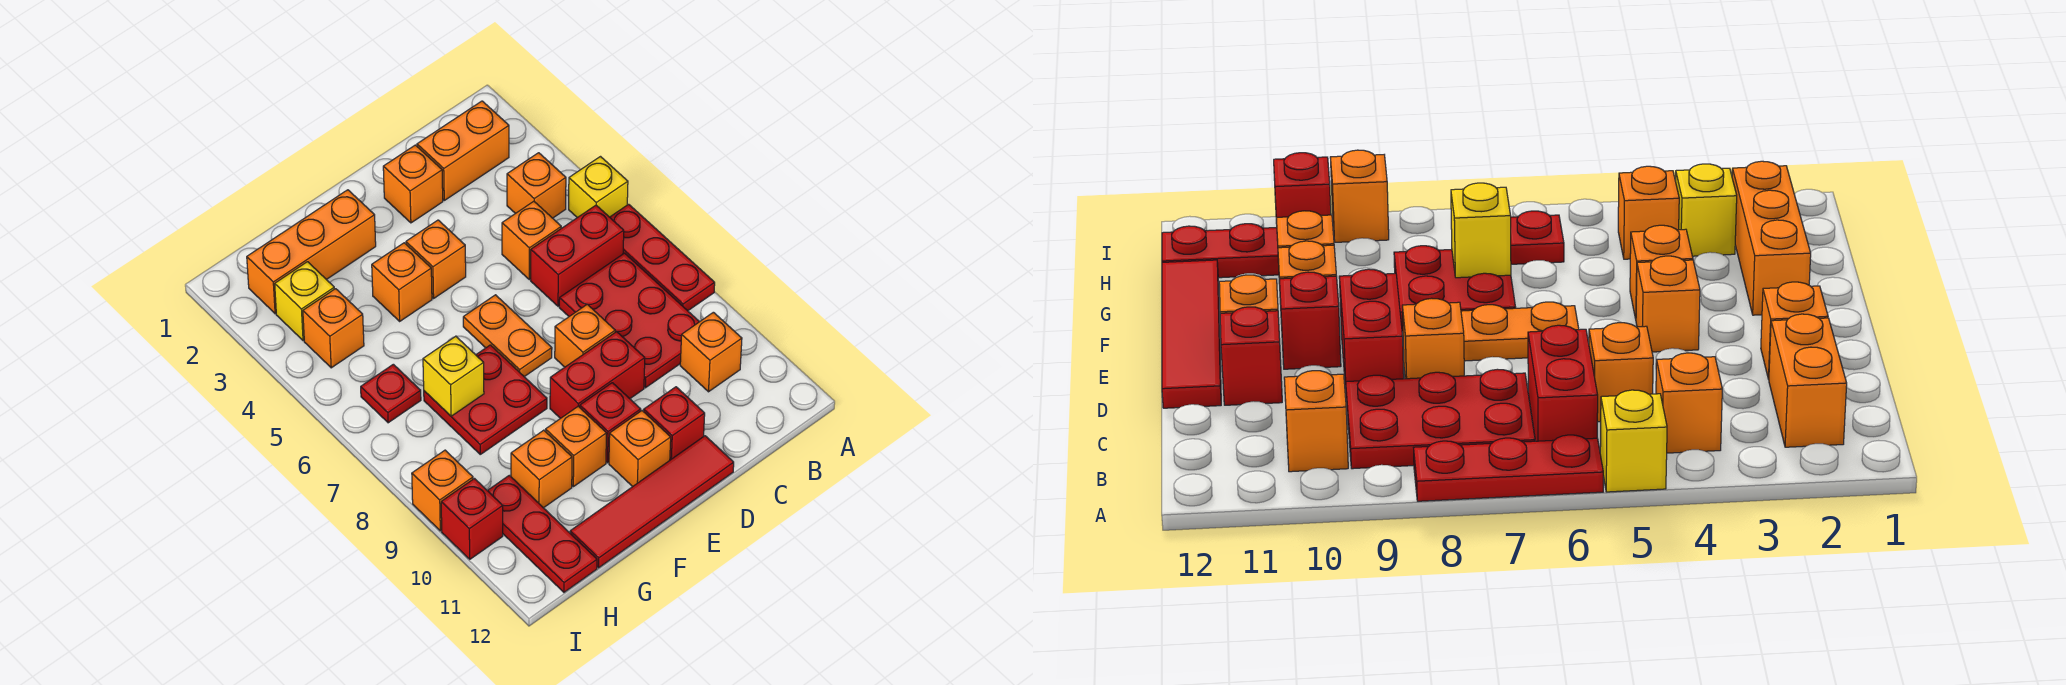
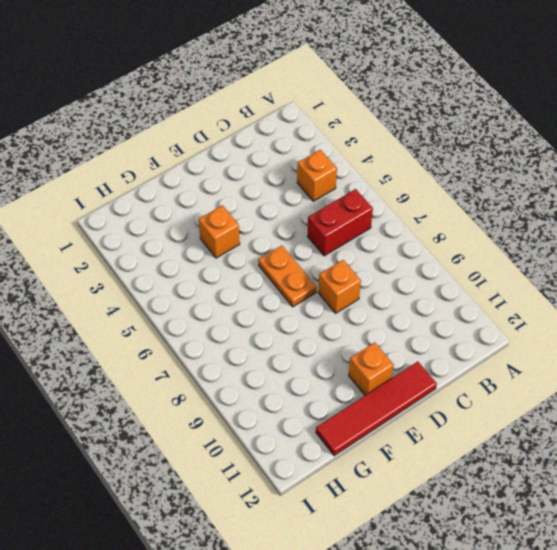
none -> yellow 1x1 brick [569,157,628,218]
none -> red 1x3 plate [610,204,715,311]
none -> orange 1x2 brick [417,101,509,200]

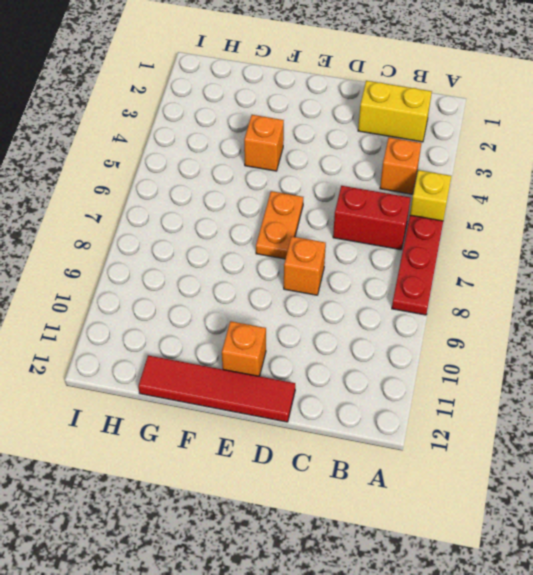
yellow 1x2 brick [358,81,432,142] -> orange 1x2 brick [417,101,509,200]
none -> red 2x3 plate [559,253,699,388]
none -> orange 1x1 brick [680,312,742,392]
none -> orange 1x1 brick [502,201,561,280]

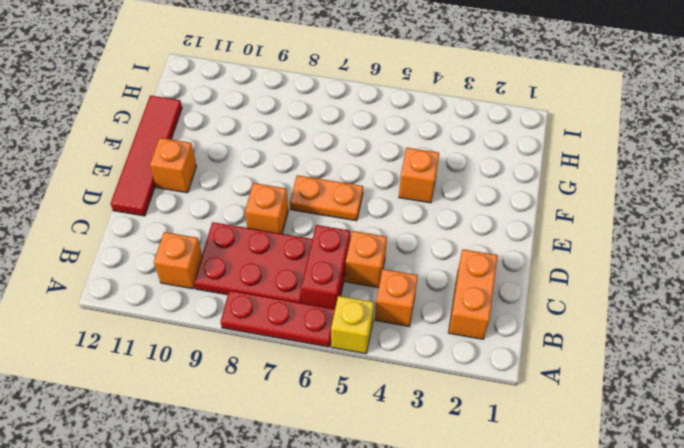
none -> orange 1x1 brick [383,145,443,223]
none -> red 1x2 brick [550,332,645,419]
none -> red 1x1 brick [644,387,705,460]

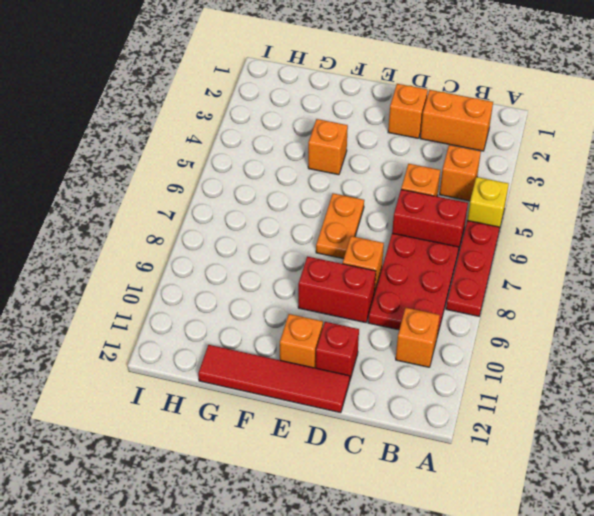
none -> orange 1x1 brick [406,220,466,298]
none -> red 1x1 brick [580,383,641,463]
none -> orange 1x3 brick [247,190,376,314]

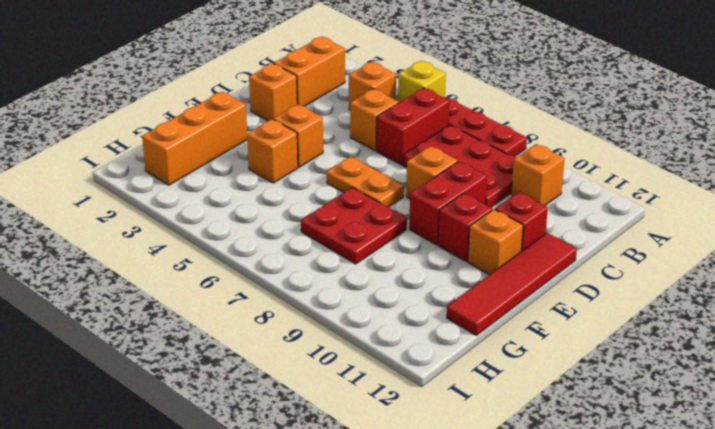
none -> orange 1x1 brick [545,406,607,487]
none -> orange 1x1 brick [511,430,572,508]
none -> yellow 1x1 brick [275,262,334,341]

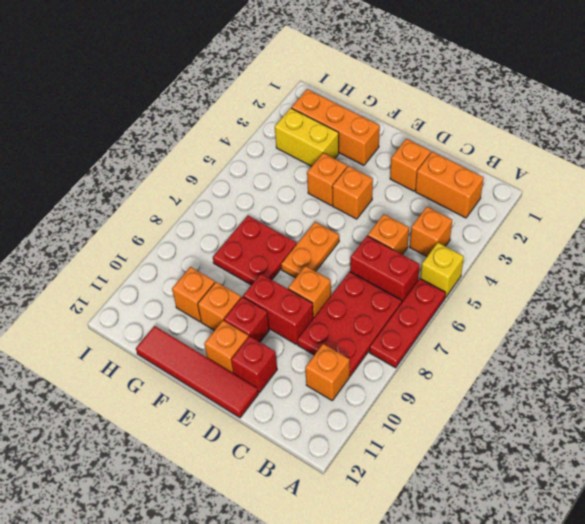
yellow 1x2 brick [275,108,339,166] -> yellow 1x1 brick [275,262,334,341]
none -> orange 1x1 brick [303,289,364,368]
none -> red 1x1 plate [361,364,421,423]
none -> red 1x3 plate [488,475,597,592]

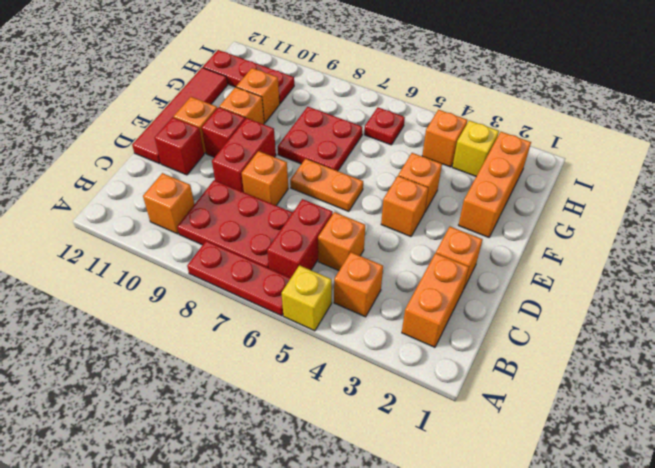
none -> orange 1x1 brick [412,450,473,531]
none -> red 1x1 brick [441,479,503,559]
none -> yellow 1x1 brick [423,336,484,416]

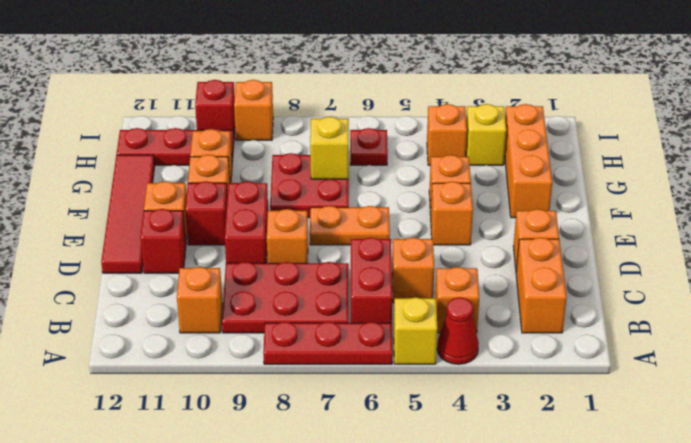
red 1x1 cone [437,297,479,364] -> none

